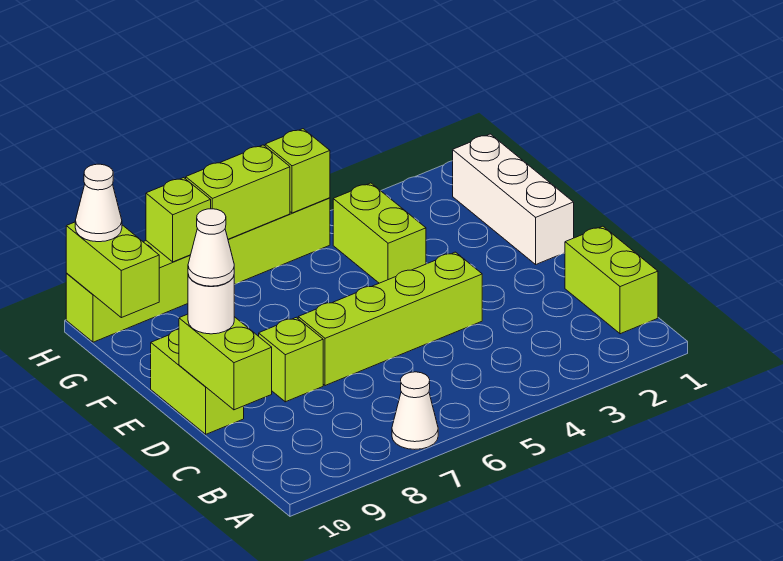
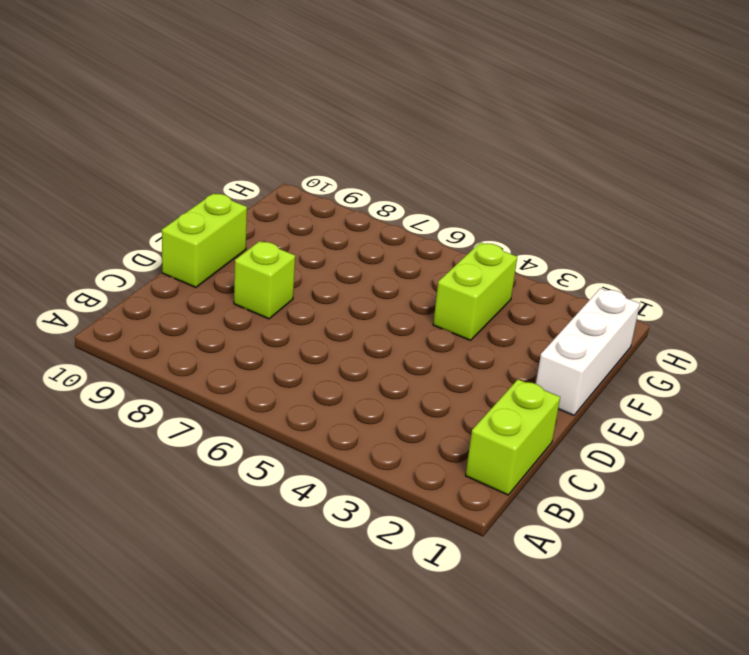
none -> white 1x1 cone [392,372,438,449]
none -> lime 1x4 brick [298,252,482,386]
none -> lime 1x6 brick [66,198,330,342]

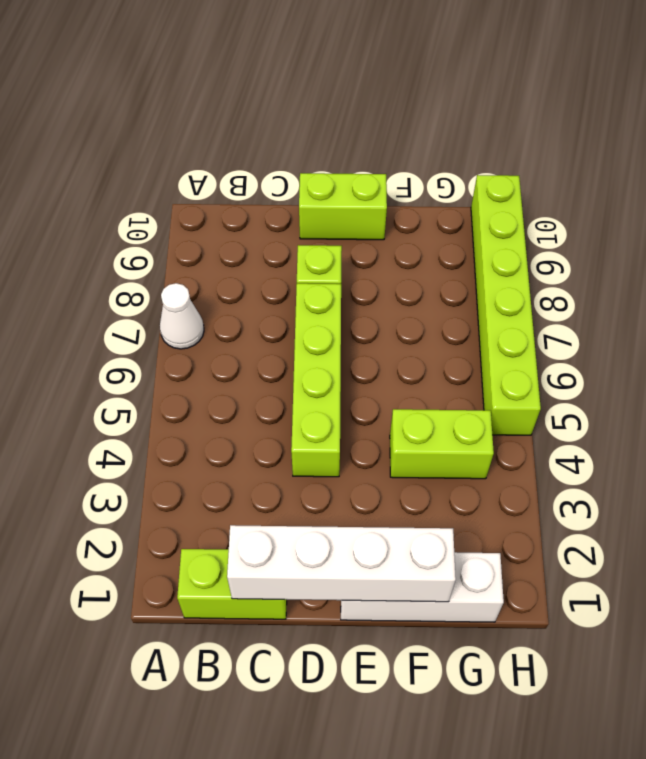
white 1x4 brick [227,525,456,602] -> none
none -> lime 1x2 brick [179,314,272,410]
none -> lime 1x2 brick [66,222,159,318]
none -> lime 1x1 brick [265,129,330,213]

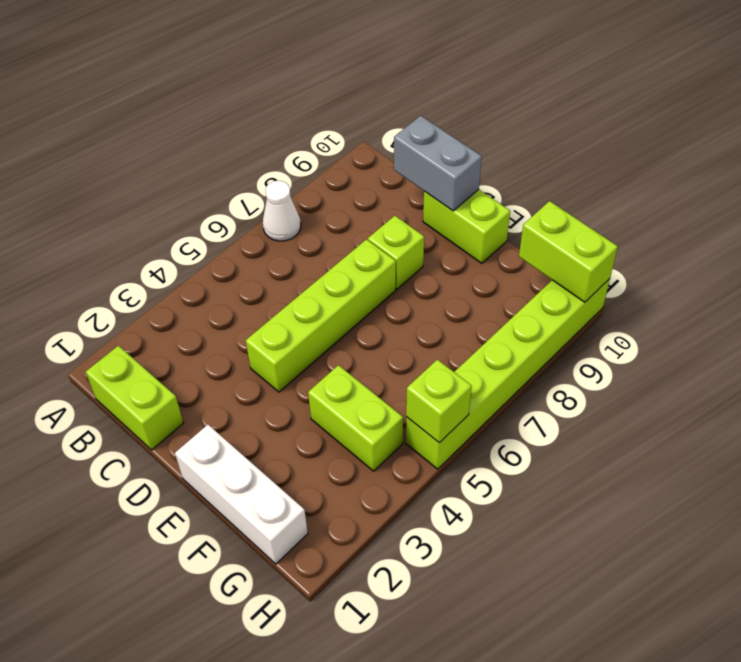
grey 1x2 brick [394,116,482,211] -> lime 1x2 brick [179,314,272,410]
none -> lime 1x2 brick [186,145,290,239]
none -> lime 1x1 brick [146,178,211,262]
none -> white 1x1 round brick [188,275,235,334]

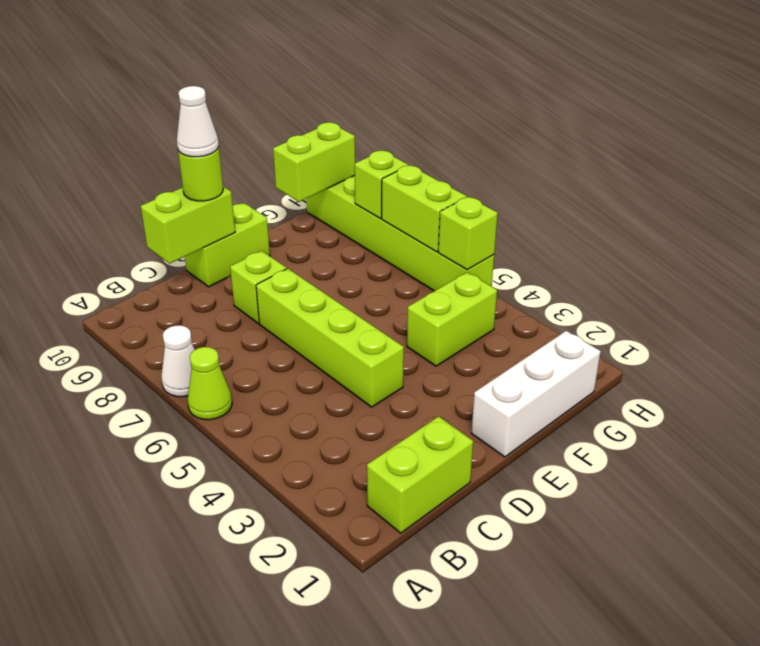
lime 1x1 cone [187,347,232,420] -> none
lime 1x1 round brick [178,147,223,201] -> white 1x1 round brick [188,275,235,334]
none -> white 1x1 cone [75,164,122,242]

